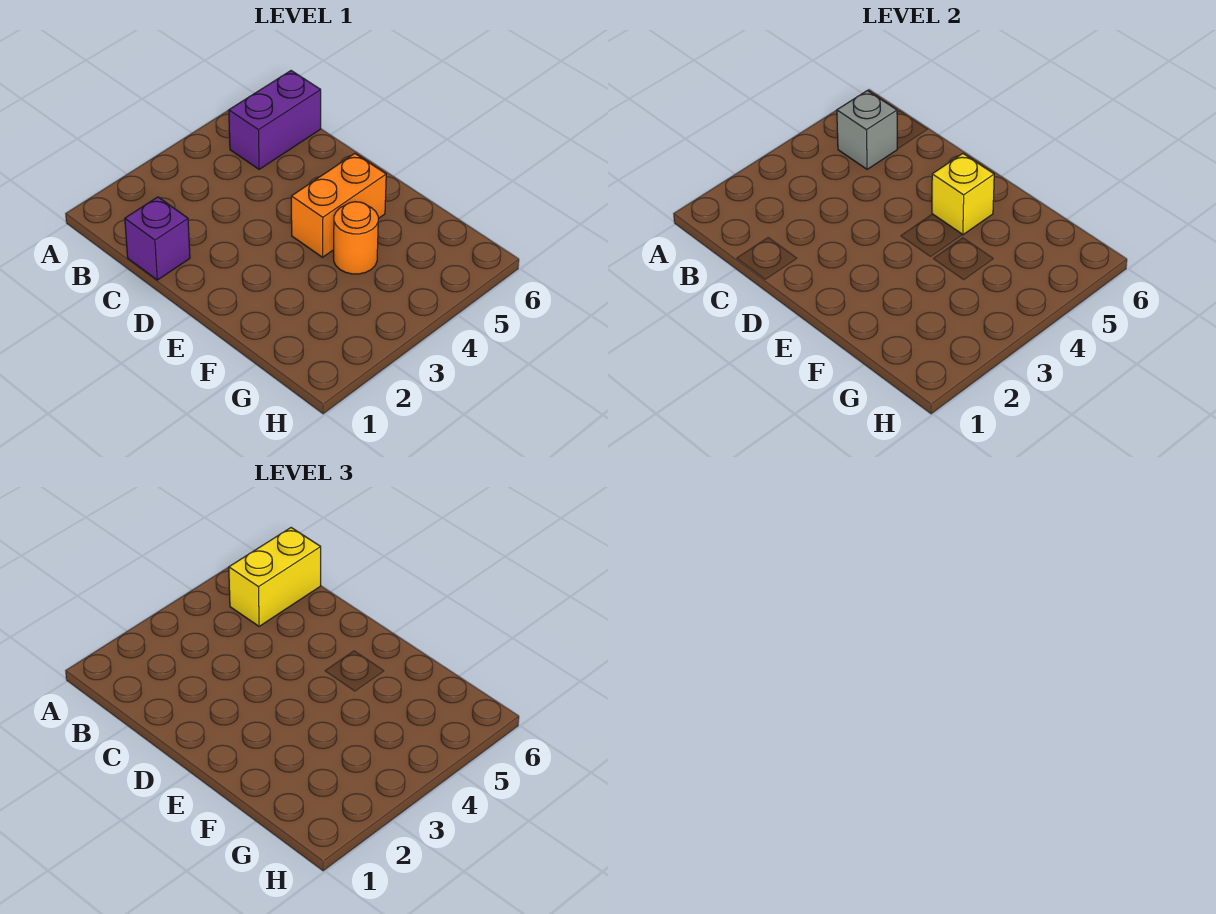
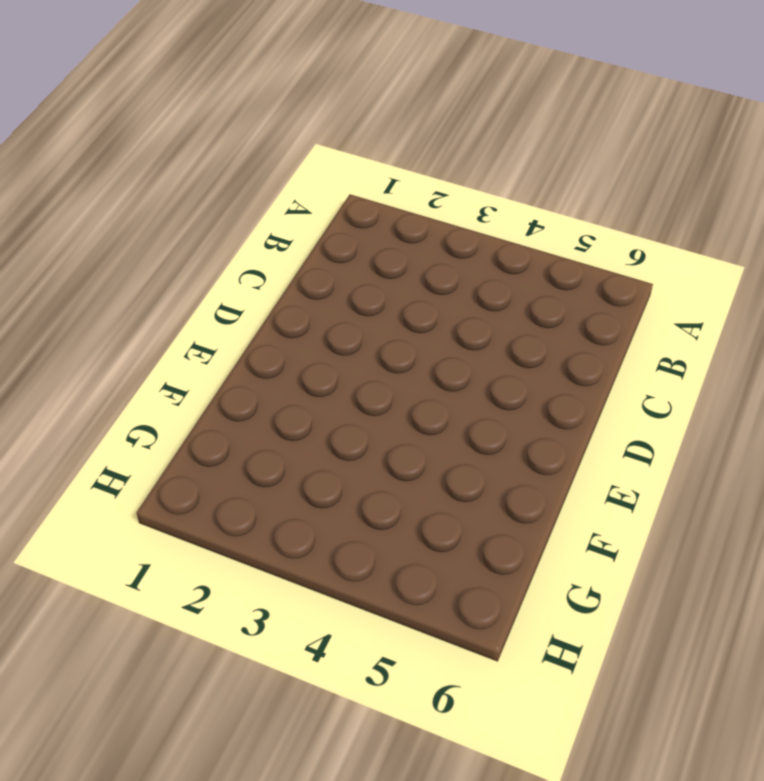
none -> purple 1x2 brick [229,71,321,169]
none -> purple 1x1 brick [125,197,190,280]

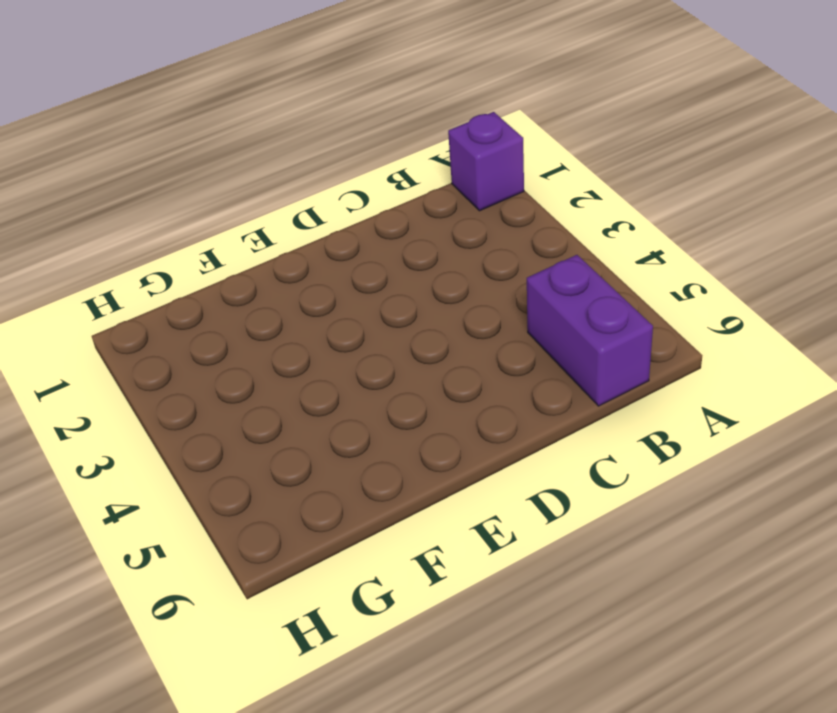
purple 1x1 brick [448,112,524,211] -> purple 1x1 brick moved to [125,197,190,280]
none -> orange 1x2 brick [291,154,386,257]
none -> orange 1x1 round brick [334,202,378,274]

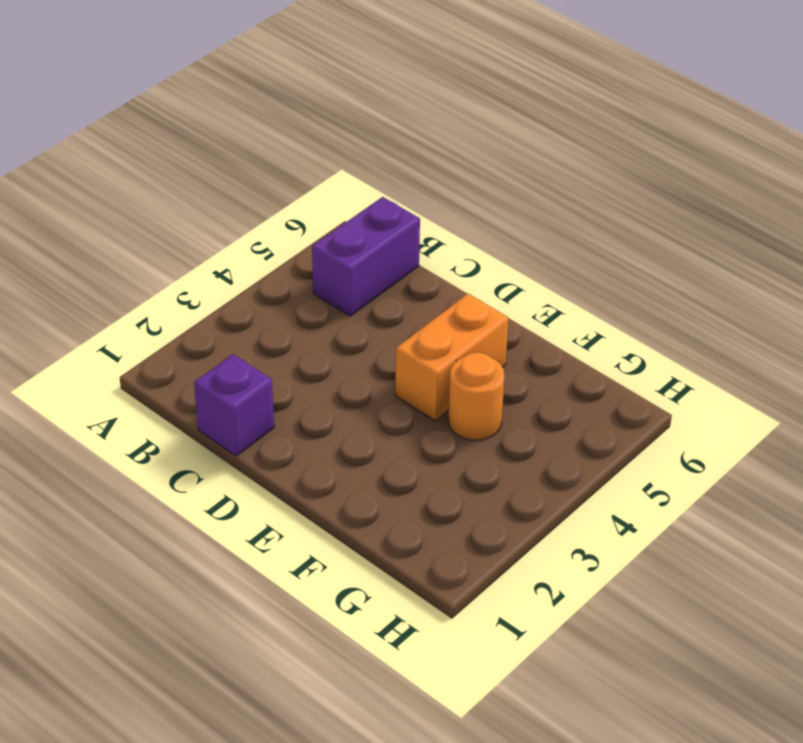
none -> grey 1x1 brick [837,90,897,169]
none -> yellow 1x1 brick [932,154,994,235]

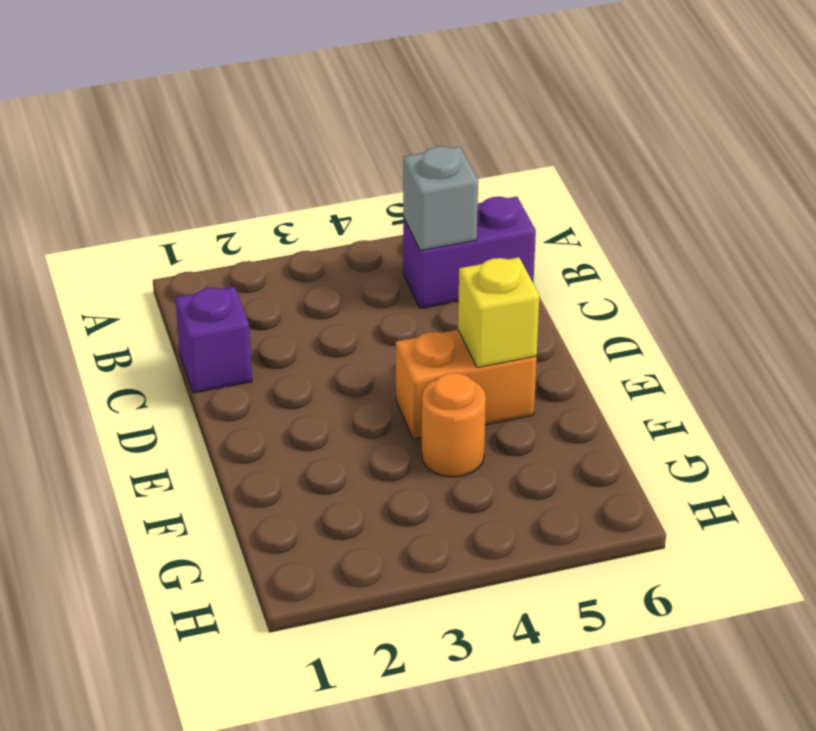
none -> yellow 1x2 brick [229,528,321,626]

